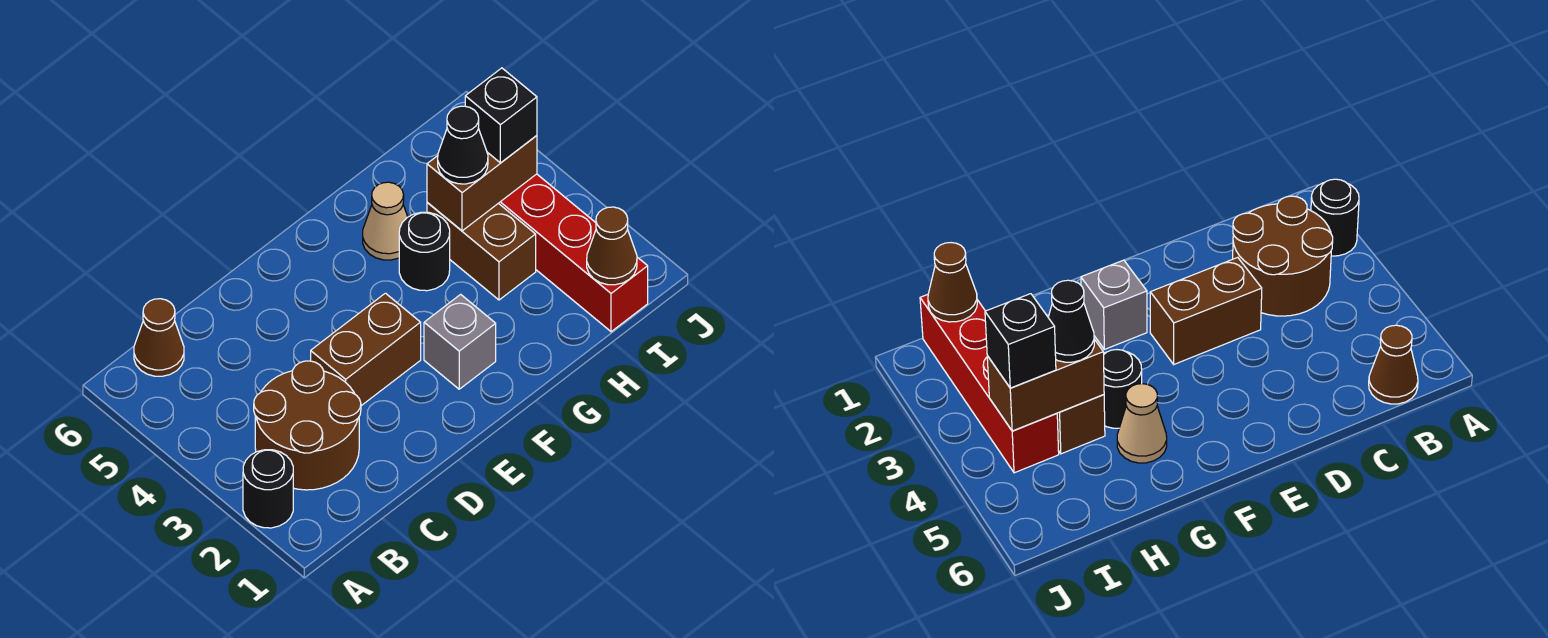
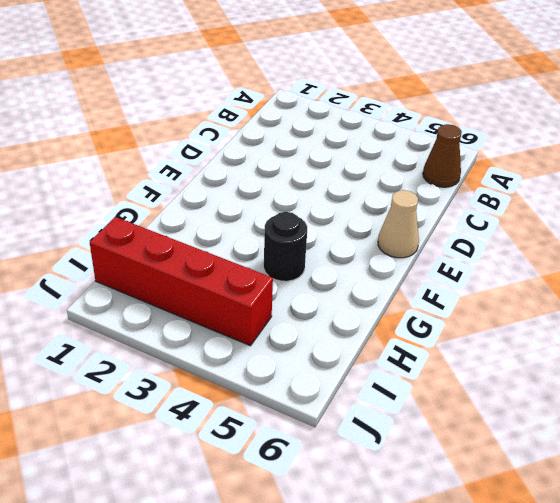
tan 1x1 cone [378,190,419,258] -> tan 1x1 cone moved to [363,182,408,260]
none -> black 1x1 round brick [243,450,293,528]
none -> brown 2x2 round brick [254,361,361,490]
none -> brown 1x2 brick [311,293,421,406]

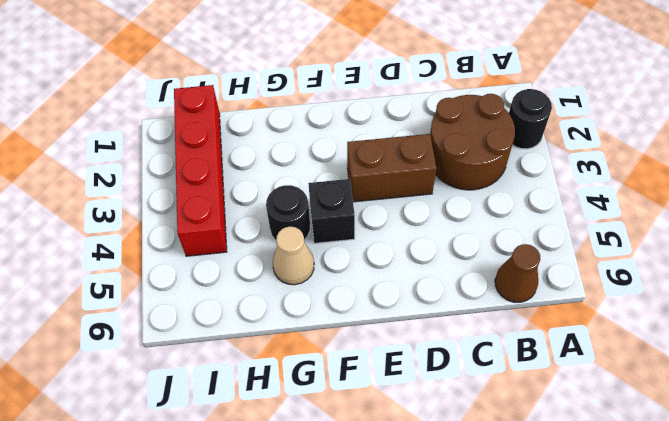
black 1x1 brick [308,179,355,243] -> black 1x1 brick moved to [465,68,537,163]
none -> grey 1x1 brick [424,294,496,389]
none -> brown 1x2 brick [427,202,536,300]
none -> brown 1x2 brick [427,135,537,231]

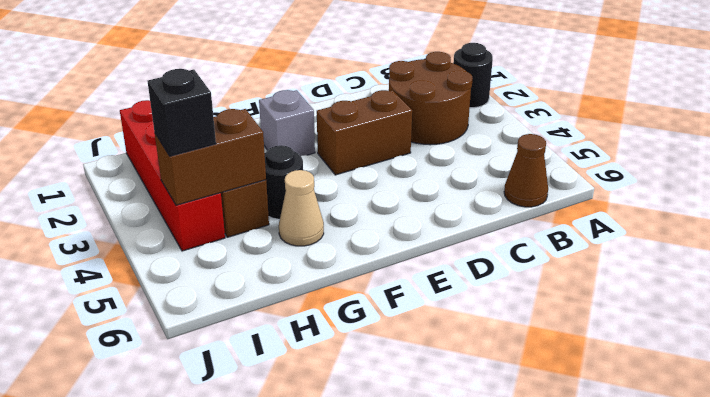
none -> brown 1x1 cone [587,207,637,285]
none -> black 1x1 cone [438,106,488,184]

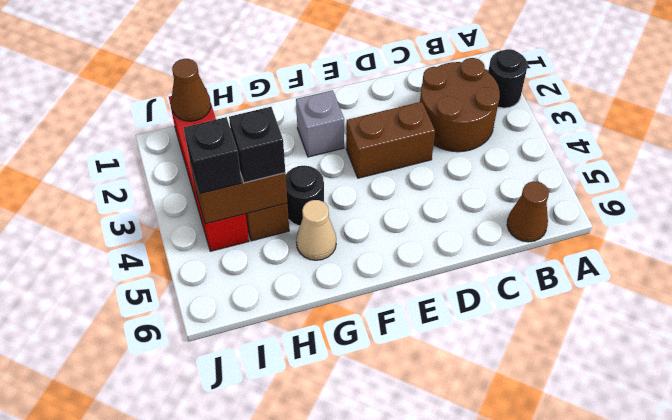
black 1x1 brick [229,107,285,183] -> black 1x1 cone [438,106,488,184]

